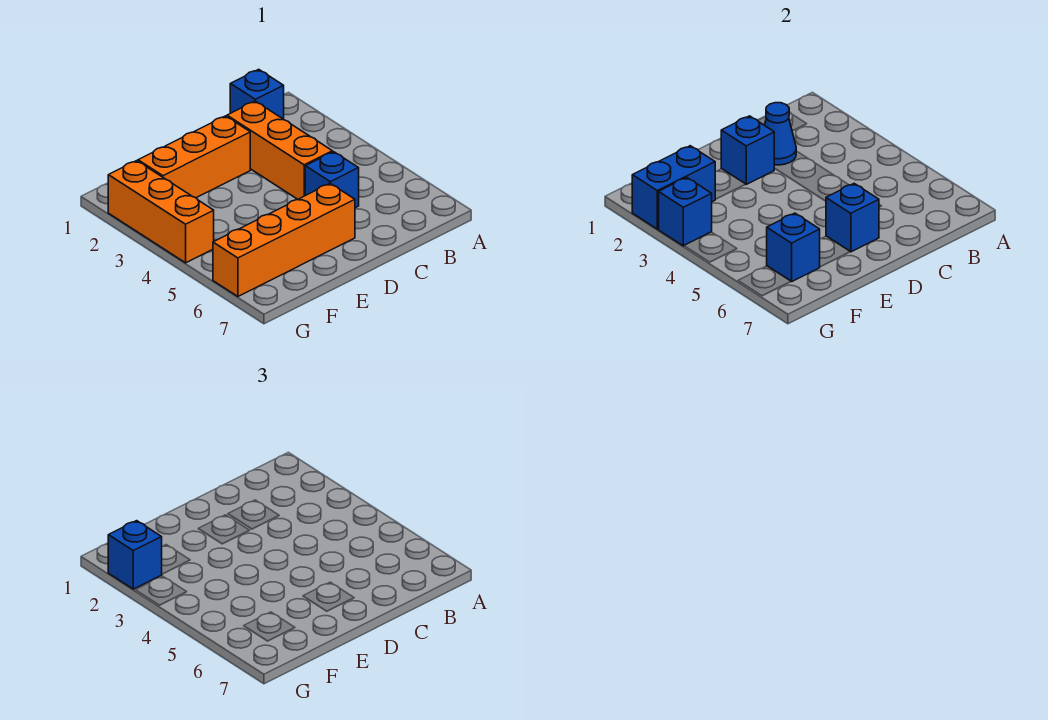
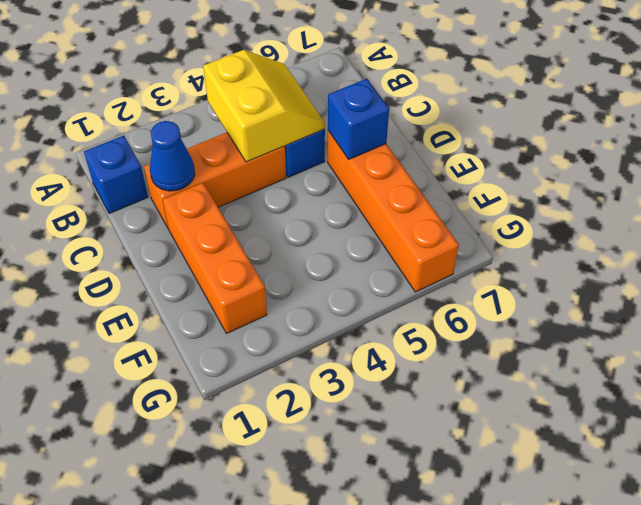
yellow 2x2 slope [203,50,325,162] -> none
none -> orange 1x3 brick [108,161,214,263]
none -> blue 1x1 brick [721,116,774,184]
none -> blue 1x2 brick [632,146,715,229]

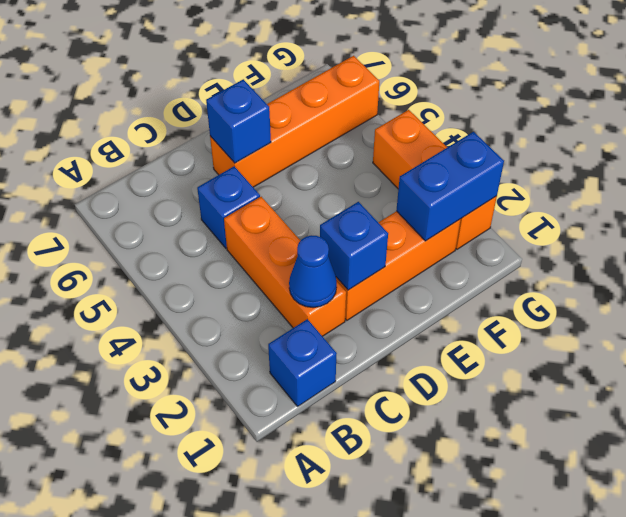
none -> blue 1x1 brick [767,213,820,282]
none -> blue 1x1 brick [658,177,712,246]
none -> blue 1x1 brick [108,521,162,589]

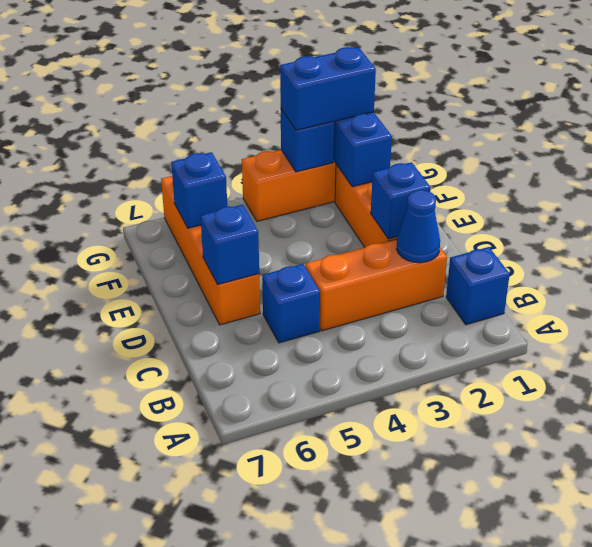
blue 1x2 brick [280,47,376,130] -> blue 1x1 brick [108,521,162,589]

